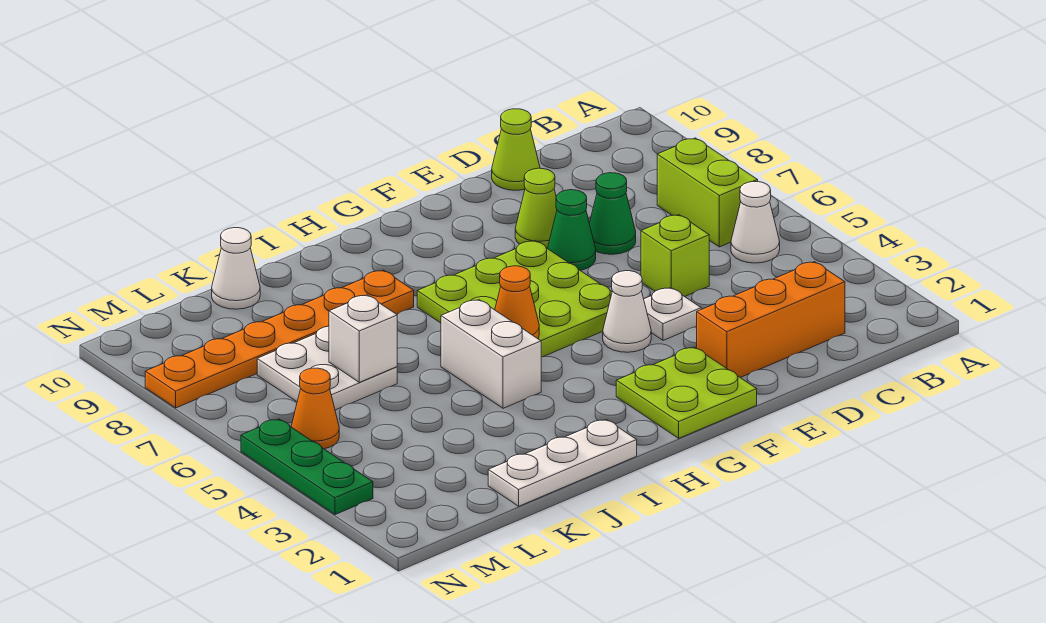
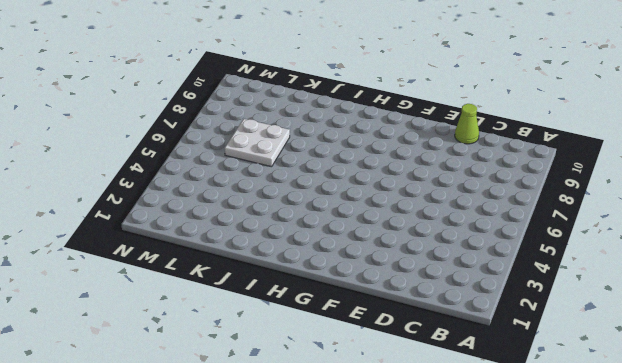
none -> white 1x1 cone [731,182,780,263]
none -> lime 1x2 brick [657,138,758,247]
none -> orange 1x3 brick [697,262,845,378]

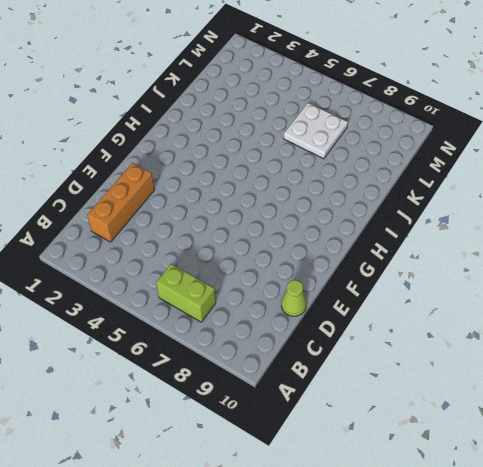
none -> white 1x1 cone [731,182,780,263]
none -> lime 1x1 brick [641,215,709,297]
none -> green 1x1 cone [589,173,636,254]

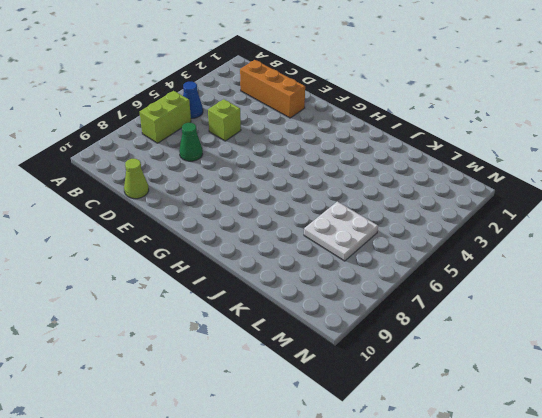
blue 1x1 cone [183,82,203,119] -> white 1x1 cone [731,182,780,263]
none -> white 1x1 plate [644,288,701,340]
none -> green 1x1 cone [548,190,596,270]
none -> lime 1x1 cone [515,168,557,248]

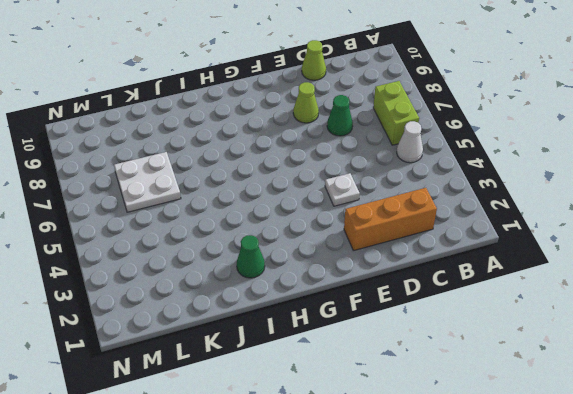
green 1x1 cone [237,235,265,278] -> green 1x1 cone moved to [548,190,596,270]
none -> lime 1x1 brick [641,215,709,297]
none -> lime 2x2 plate [616,347,757,438]
none -> white 1x1 cone [603,271,651,352]

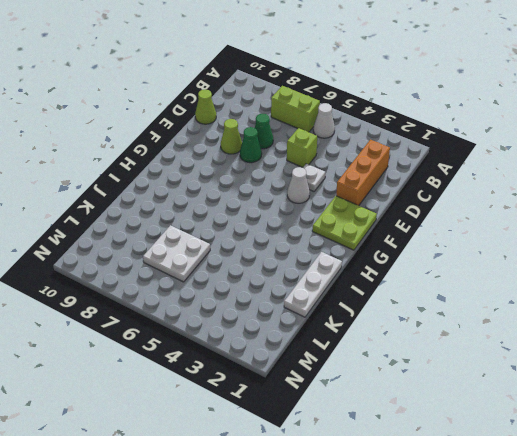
none -> lime 3x3 plate [417,241,612,357]
none -> white 1x2 brick [441,300,541,408]
none -> orange 1x6 plate [145,270,414,408]

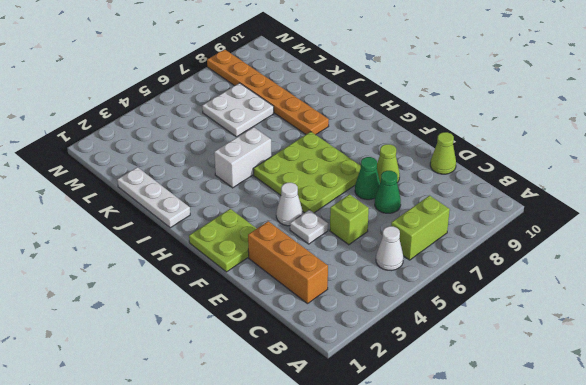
none -> white 1x1 cone [212,228,260,309]
none -> orange 1x1 cone [291,368,339,449]
none -> green 1x3 plate [241,419,373,515]

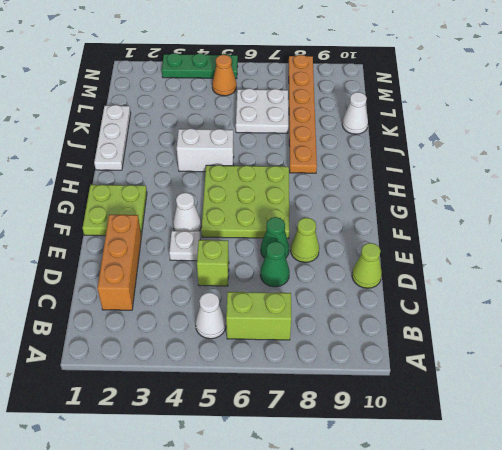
none -> orange 1x1 cone [495,266,539,339]
none -> white 1x1 brick [329,295,397,382]

